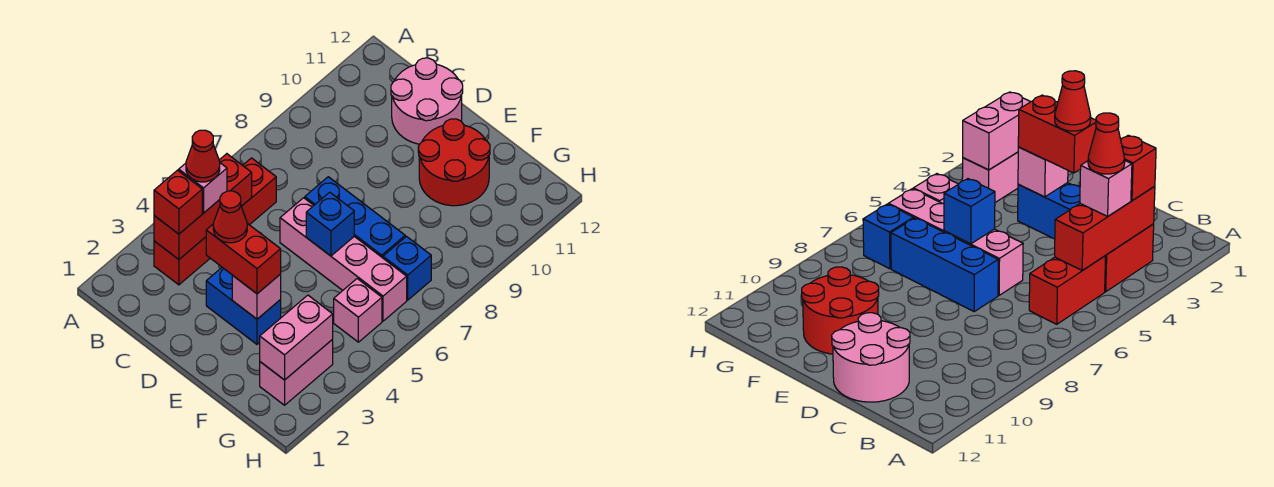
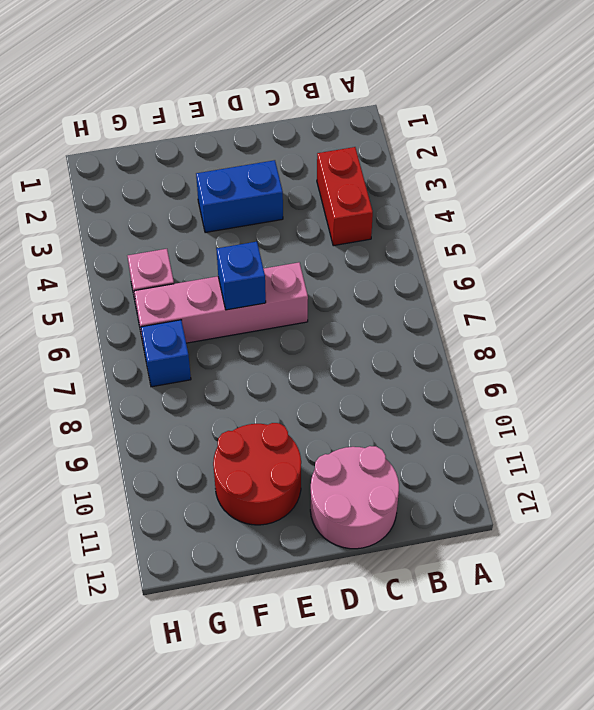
none -> red 1x2 brick [241,158,276,225]
none -> blue 1x3 brick [305,177,405,258]
none -> pink 1x2 brick [260,339,333,405]

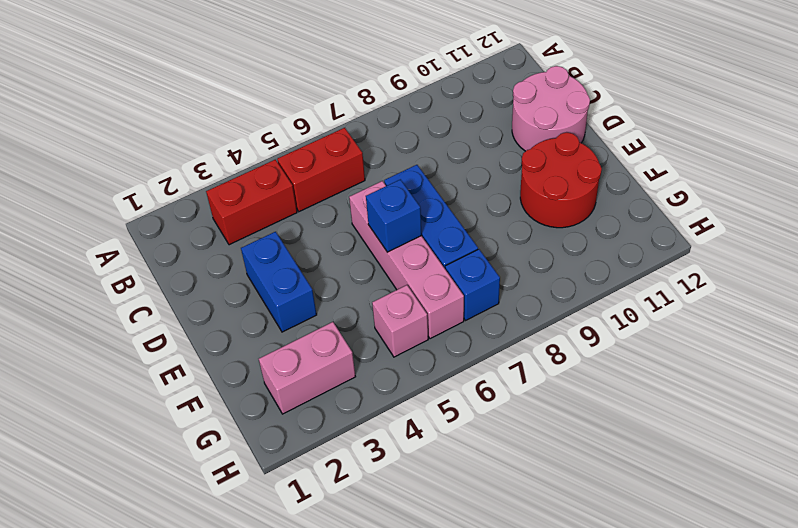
none -> red 1x3 brick [154,154,252,259]
none -> pink 1x1 brick [232,274,281,319]
none -> pink 1x2 brick [260,295,333,380]

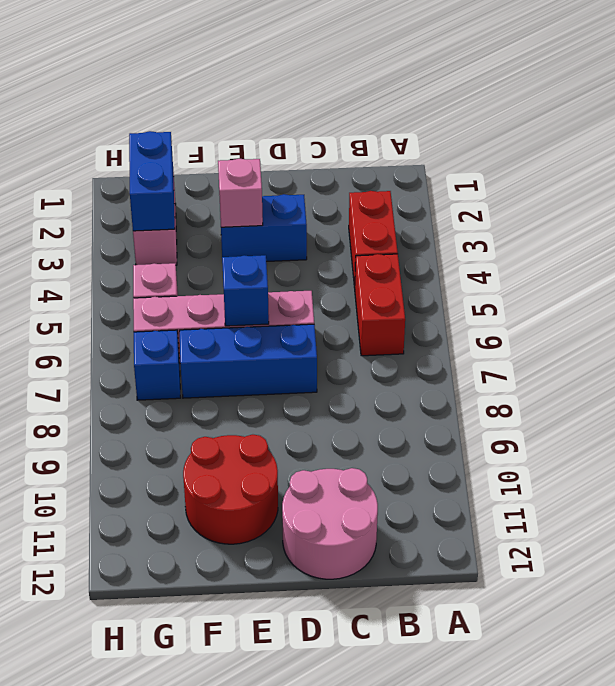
blue 1x2 brick [129,131,175,231] -> pink 1x2 brick [260,295,333,380]
none -> red 1x3 brick [154,154,252,259]
none -> red 1x1 brick [154,170,202,234]
none -> pink 1x1 brick [179,163,227,213]

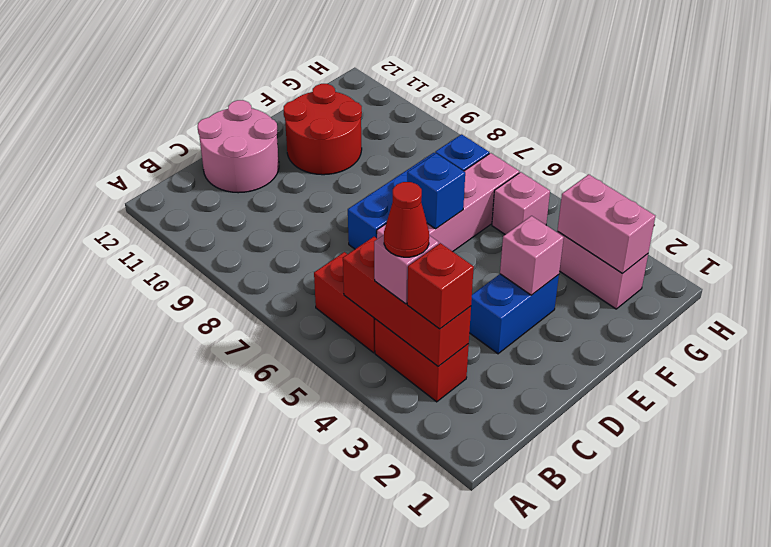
none -> red 1x2 brick [206,224,281,294]
none -> red 1x1 cone [213,191,247,243]

